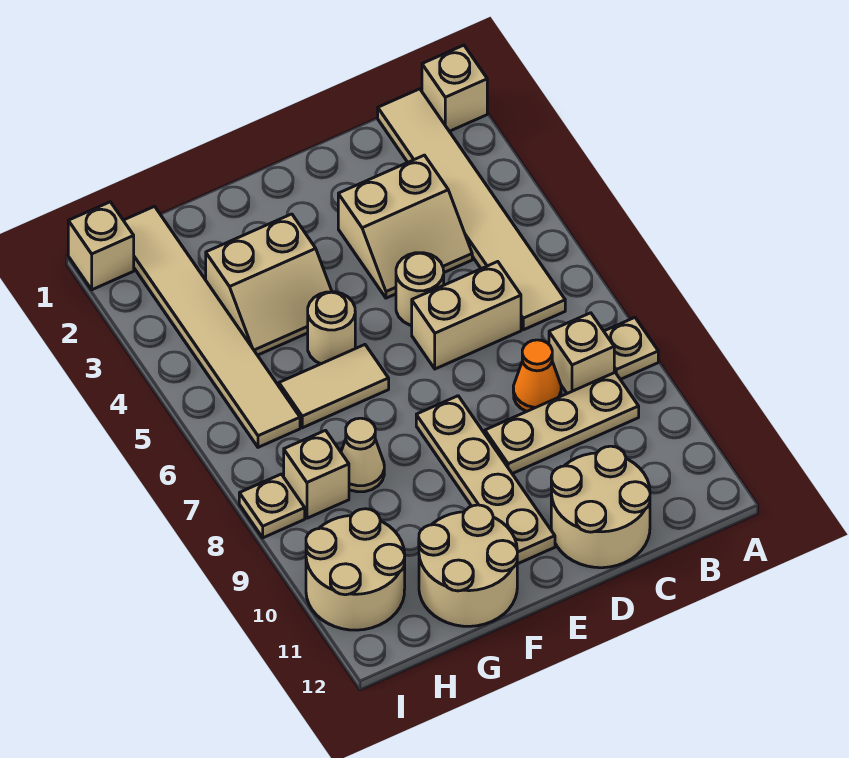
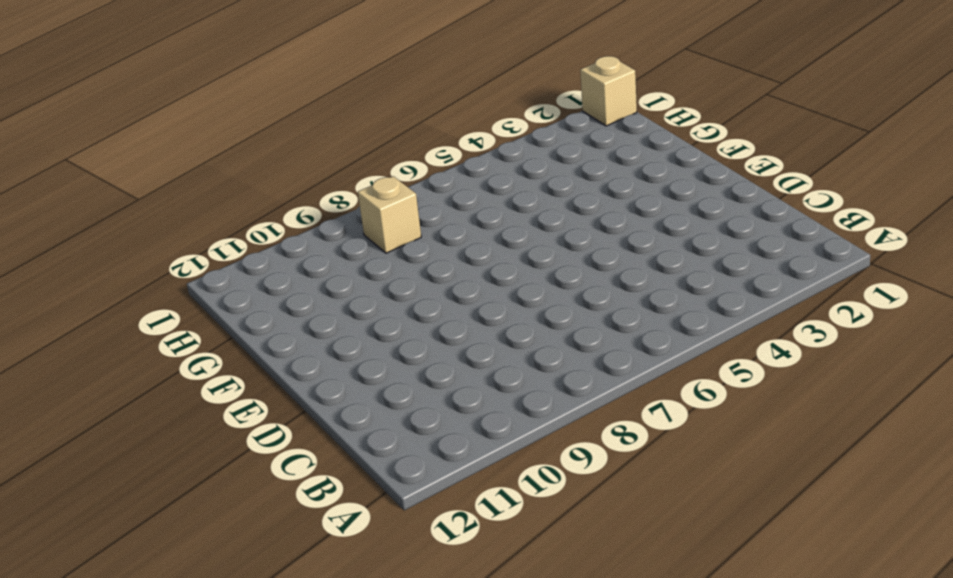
none -> tan 1x1 brick [422,45,487,131]
none -> tan 1x1 plate [604,318,658,379]
none -> tan 1x6 tile [378,89,565,330]

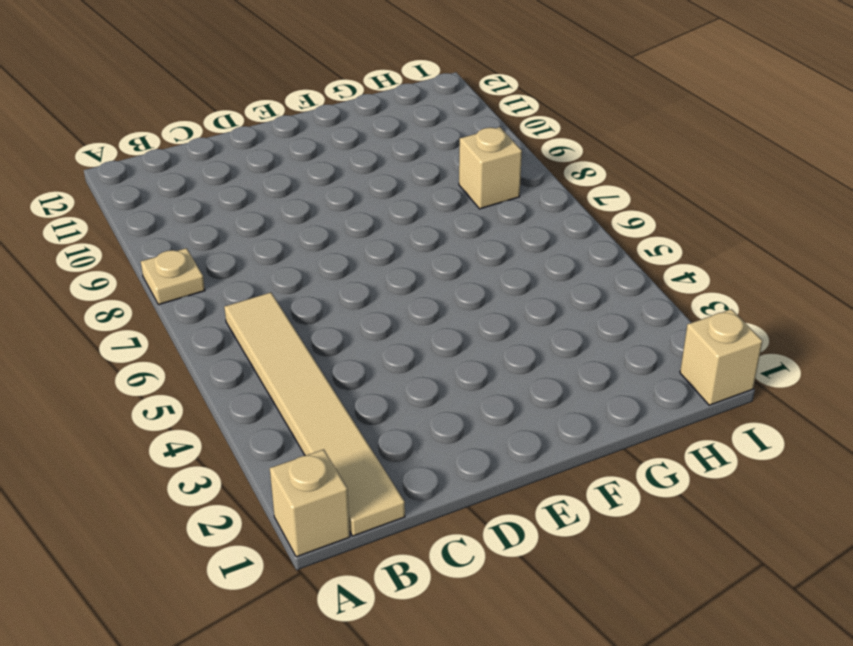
none -> tan 1x1 brick [549,313,614,393]
none -> tan 1x3 plate [485,373,639,474]
none -> tan 2x2 slope [338,155,472,298]

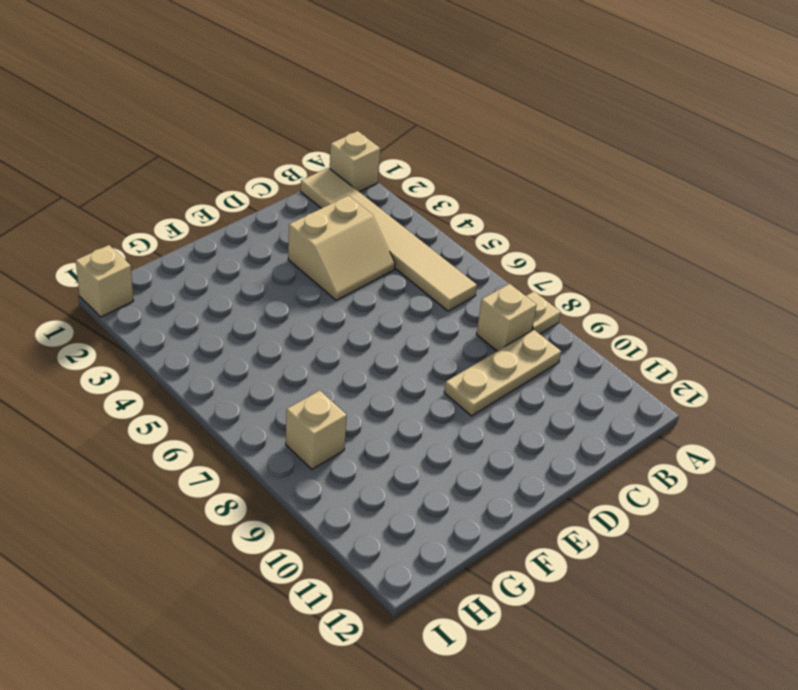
none -> tan 1x2 brick [412,262,521,369]
none -> orange 1x1 cone [513,340,561,412]
none -> tan 2x2 round brick [551,446,650,568]

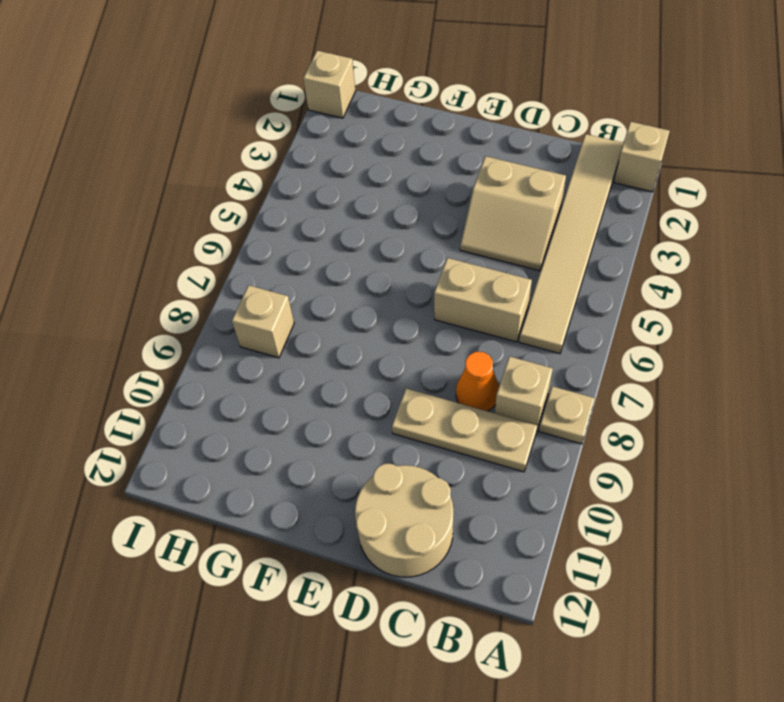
none -> tan 1x1 round brick [396,253,444,325]
none -> tan 1x4 plate [416,396,555,564]
none -> tan 2x2 slope [206,214,332,355]

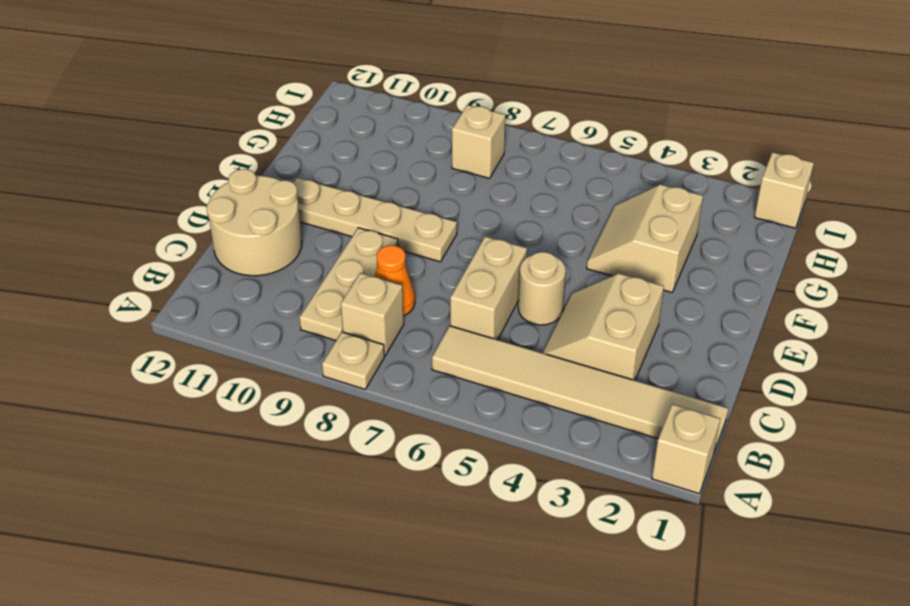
none -> tan 1x1 round brick [308,292,355,364]
none -> tan 1x2 tile [279,345,389,428]
none -> tan 2x2 round brick [419,505,517,626]

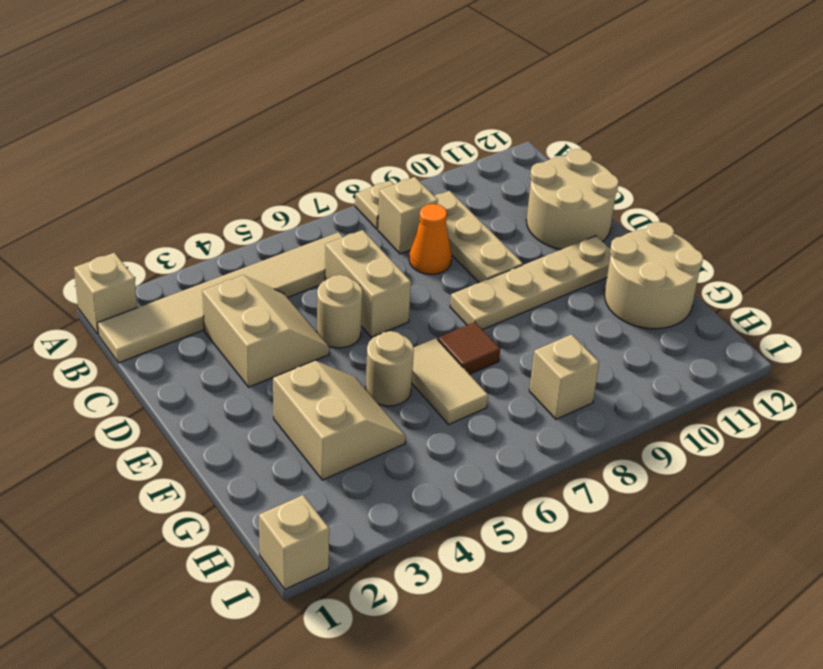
brown 1x1 tile [438,322,500,374] -> none
none -> tan 1x1 cone [341,418,384,492]
none -> tan 1x6 tile [123,207,300,447]
none -> tan 2x2 round brick [306,509,405,630]

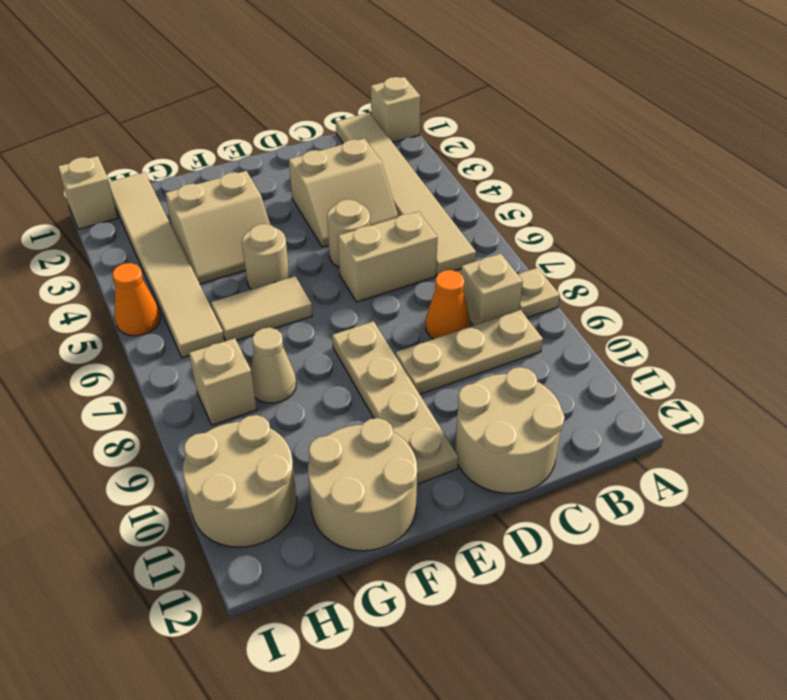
orange 1x1 cone [113,263,160,336] -> none
none -> tan 1x1 plate [239,474,305,538]

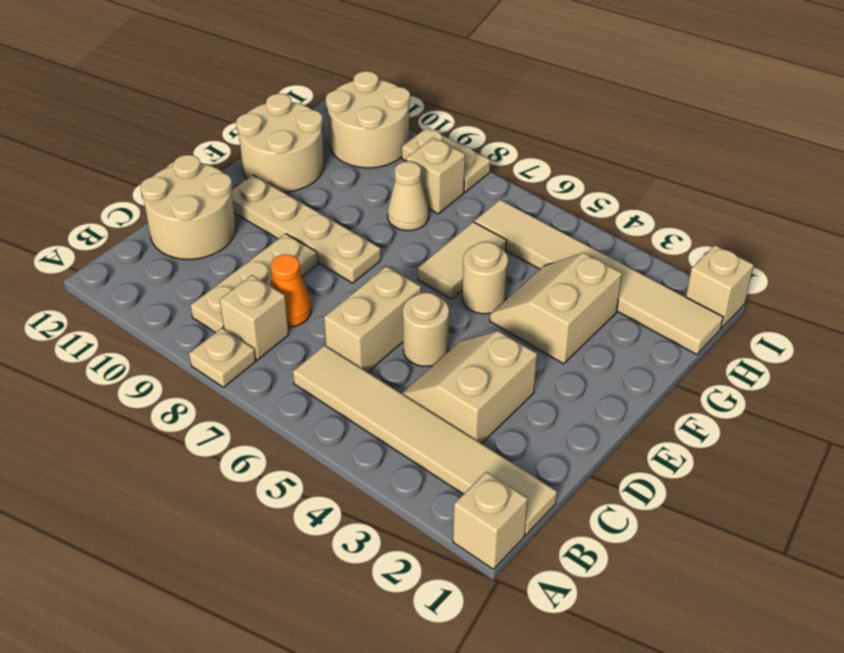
tan 1x2 plate [402,128,490,192] -> tan 1x1 plate [239,474,305,538]

